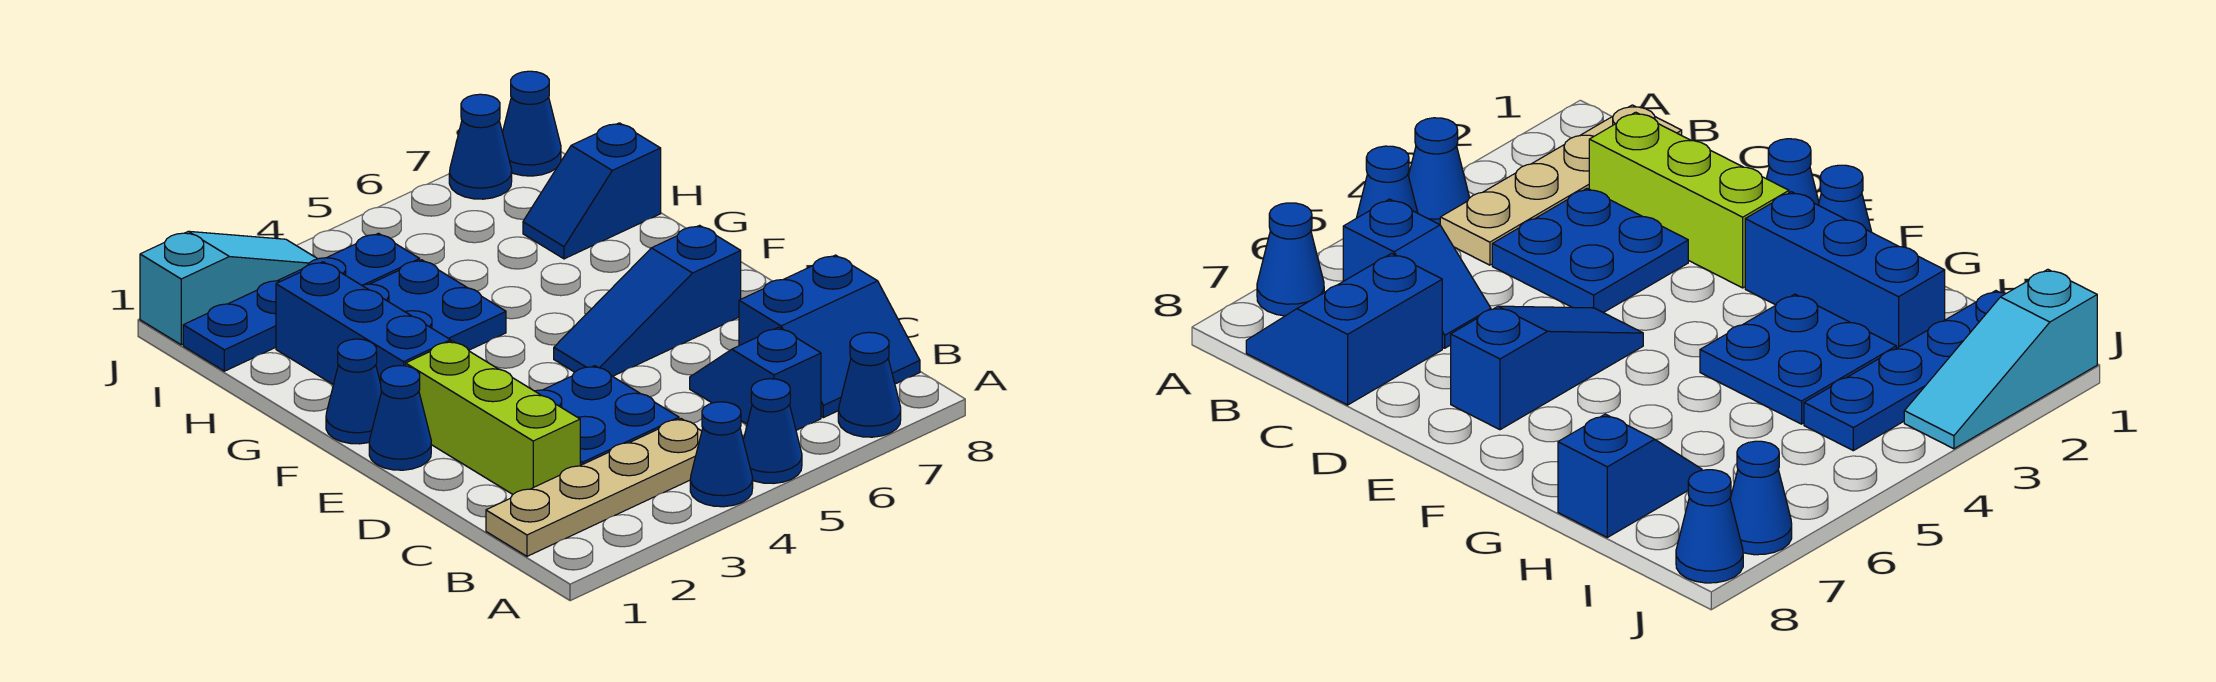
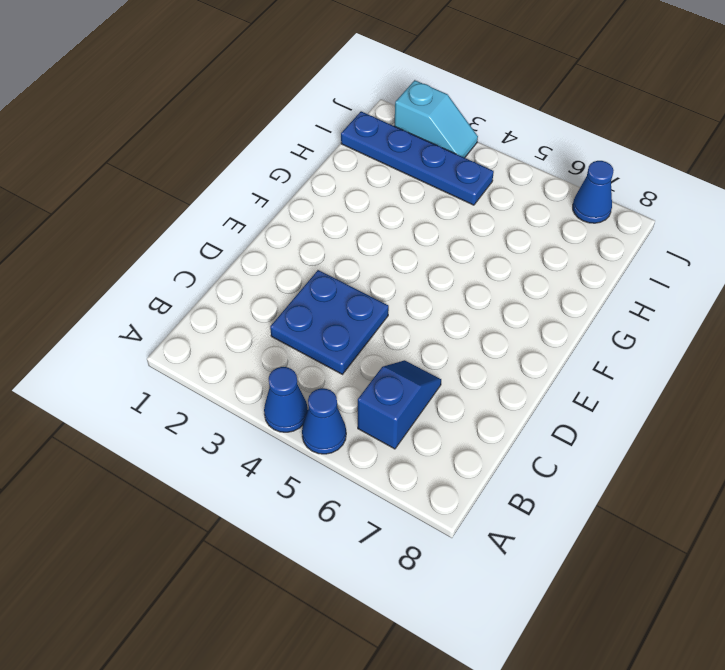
cyan 1x2 slope [394,80,478,158] -> cyan 1x3 slope [140,231,317,345]
none -> blue 1x1 cone [838,332,901,437]
none -> tan 1x4 plate [486,419,702,556]
none -> blue 2x2 slope [739,255,920,418]

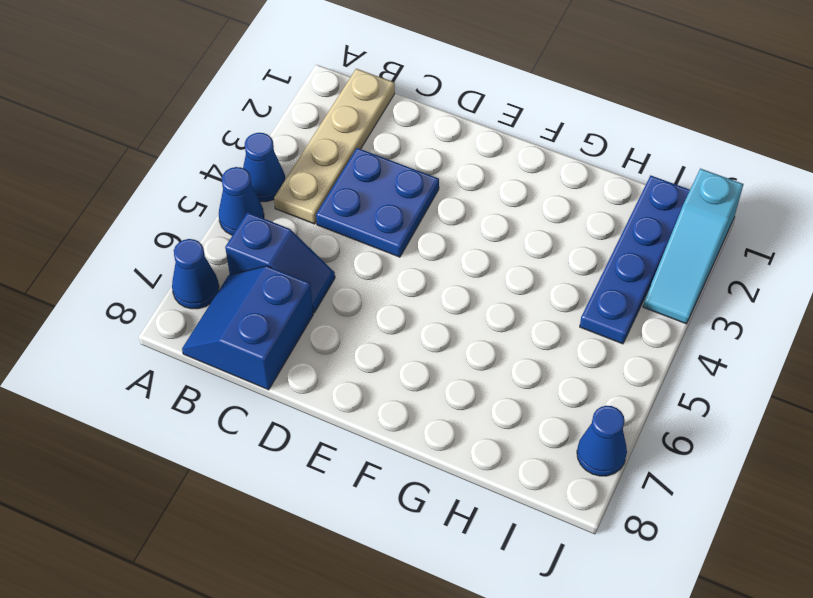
none -> lime 1x3 brick [406,341,580,494]
none -> blue 1x1 cone [369,366,431,470]
none -> blue 1x3 slope [554,225,741,376]

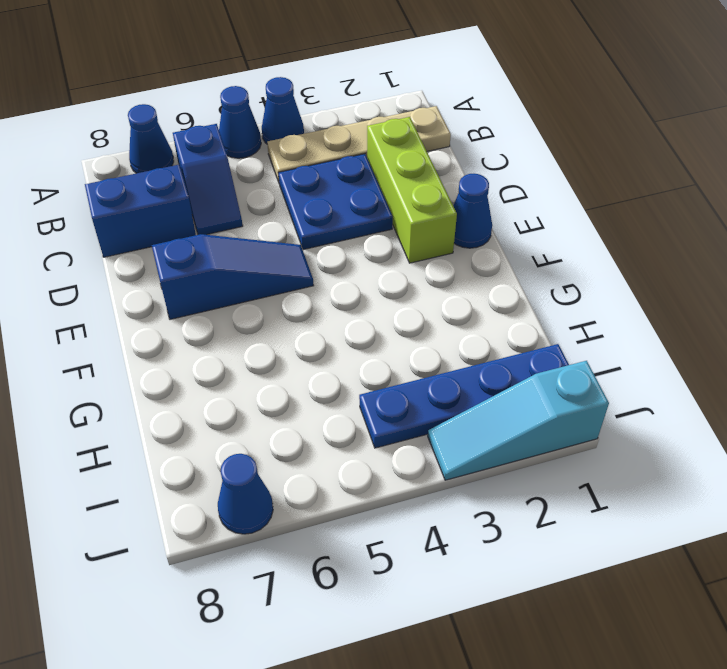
none -> blue 1x1 cone [326,339,382,444]
none -> blue 1x3 brick [276,262,451,385]
none -> blue 2x2 plate [362,260,506,350]

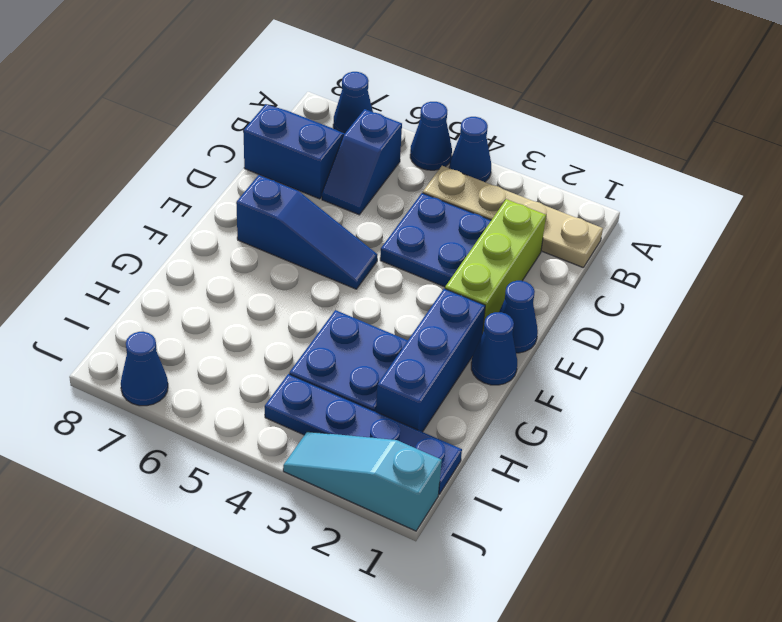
none -> blue 1x2 slope [523,123,661,259]
none -> blue 1x1 cone [502,71,561,176]

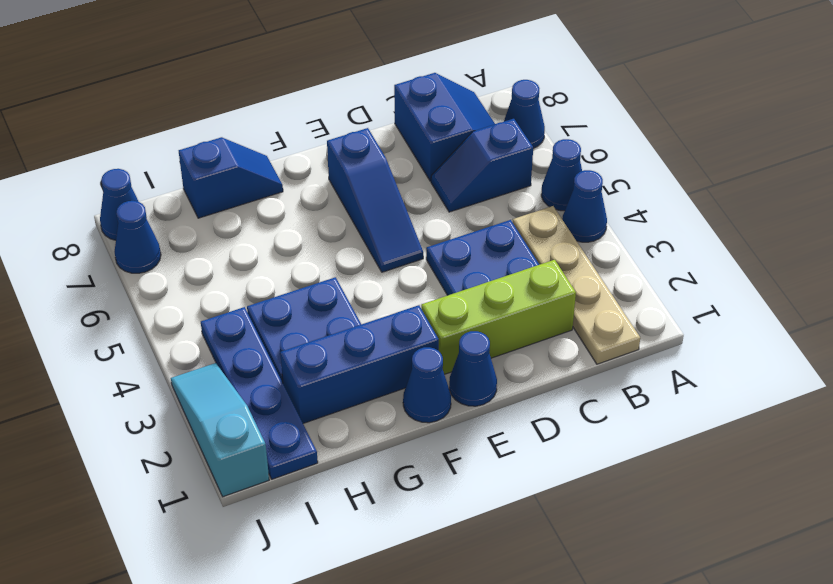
blue 1x2 slope [179,137,283,218] -> blue 1x2 slope turned to [523,123,661,259]

